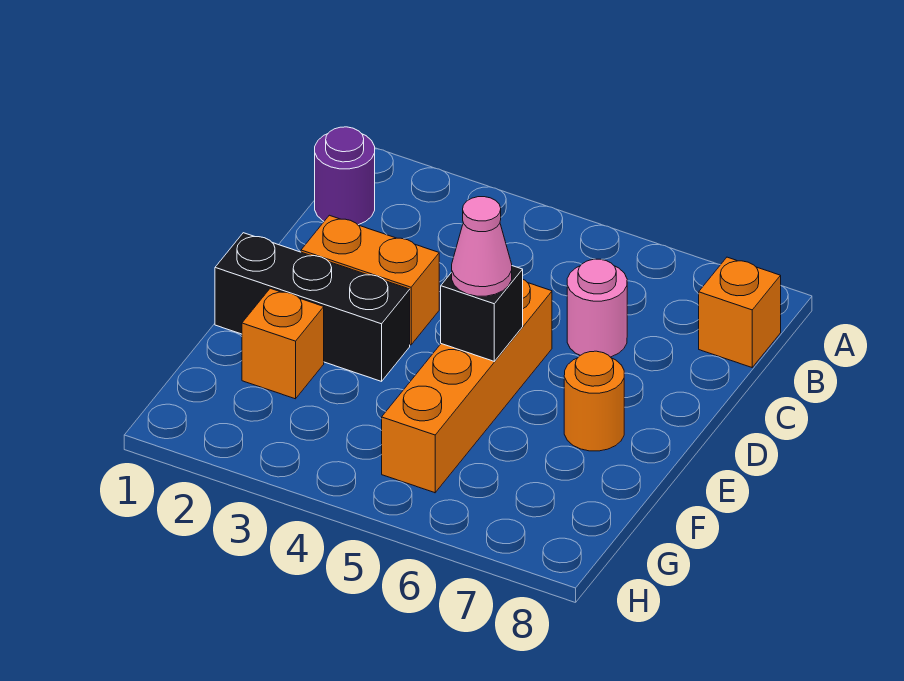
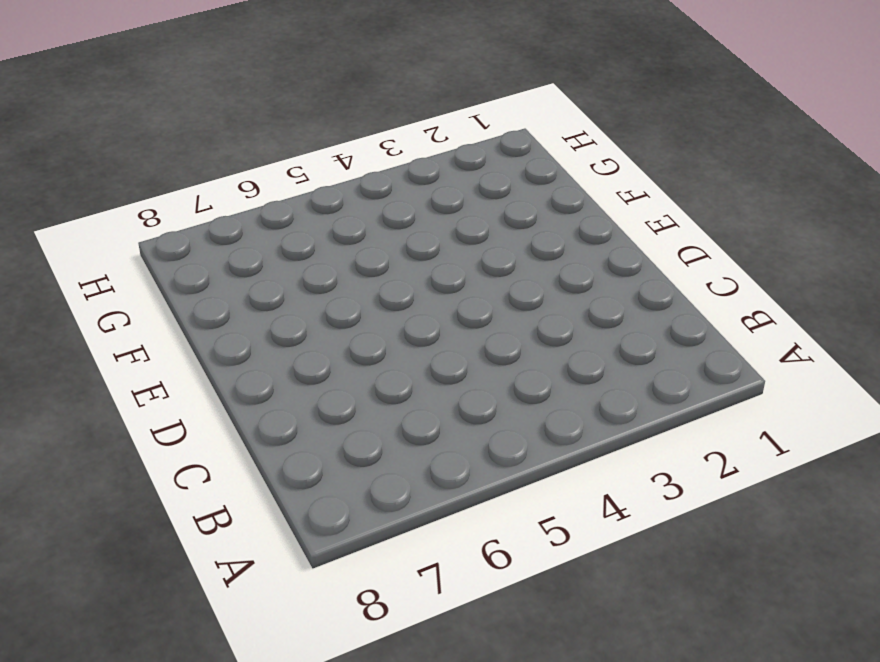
none -> purple 1x1 round brick [315,127,375,225]
none -> orange 1x1 brick [699,257,781,367]

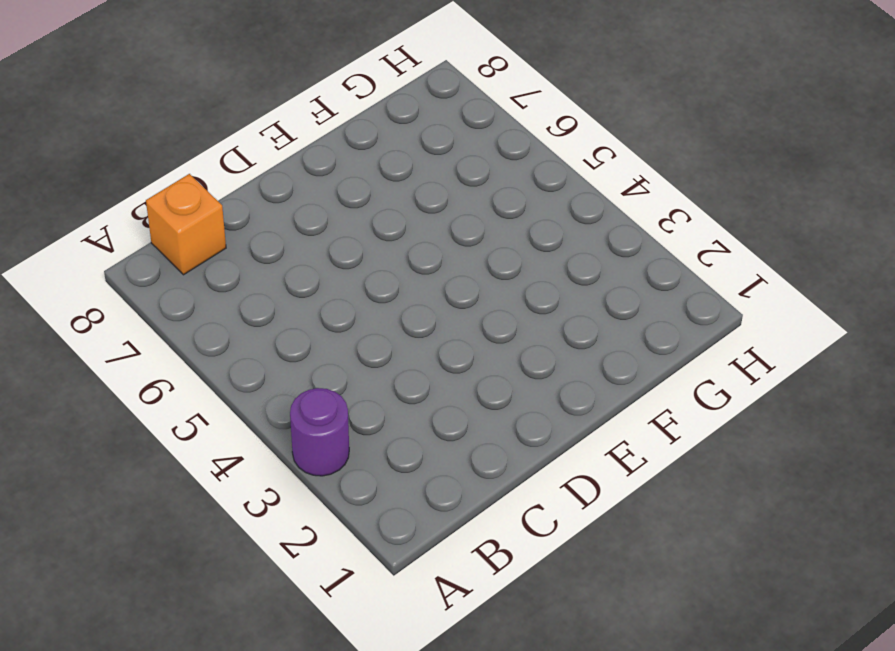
purple 1x1 round brick [290,388,349,476] -> purple 1x1 round brick moved to [315,127,375,225]
none -> pink 1x1 round brick [567,259,627,357]
none -> orange 1x2 brick [301,215,439,345]

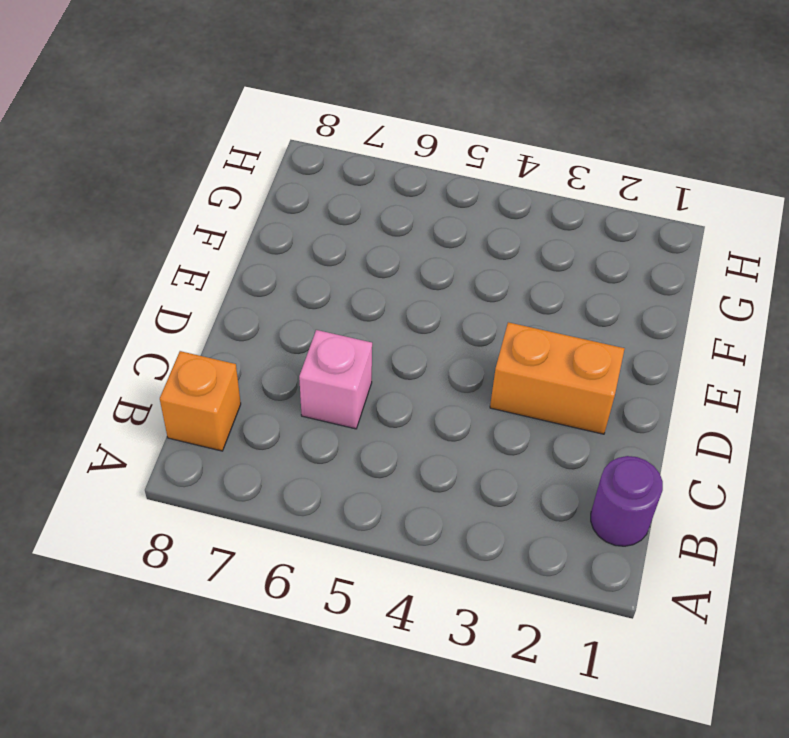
pink 1x1 brick [299,330,372,429] -> pink 1x1 round brick [567,259,627,357]
none -> orange 1x4 brick [382,280,552,493]
none -> black 1x3 brick [215,233,410,381]

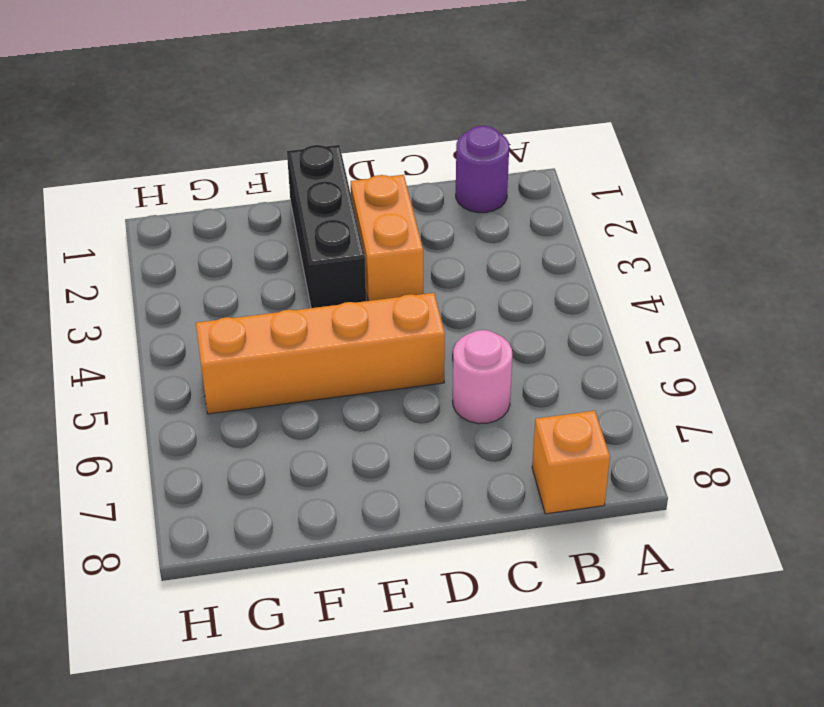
none -> orange 1x1 round brick [564,351,624,451]
none -> orange 1x1 brick [242,288,324,399]

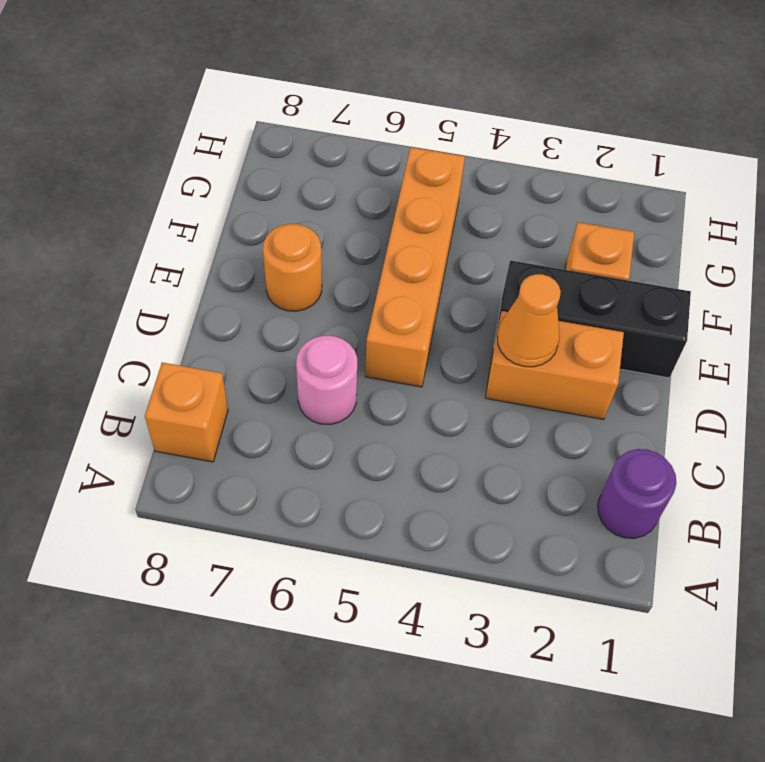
orange 1x1 cone [498,274,561,367] -> none
none -> black 1x1 brick [441,266,523,361]
none -> pink 1x1 cone [452,197,512,296]

